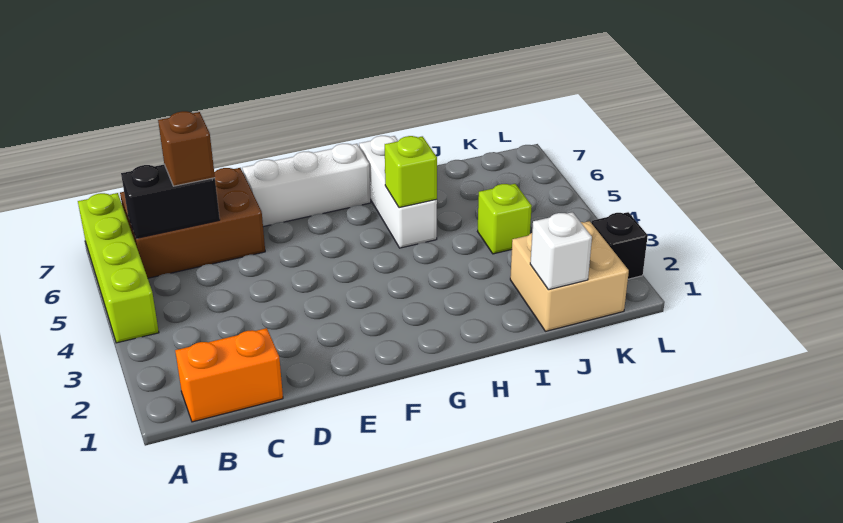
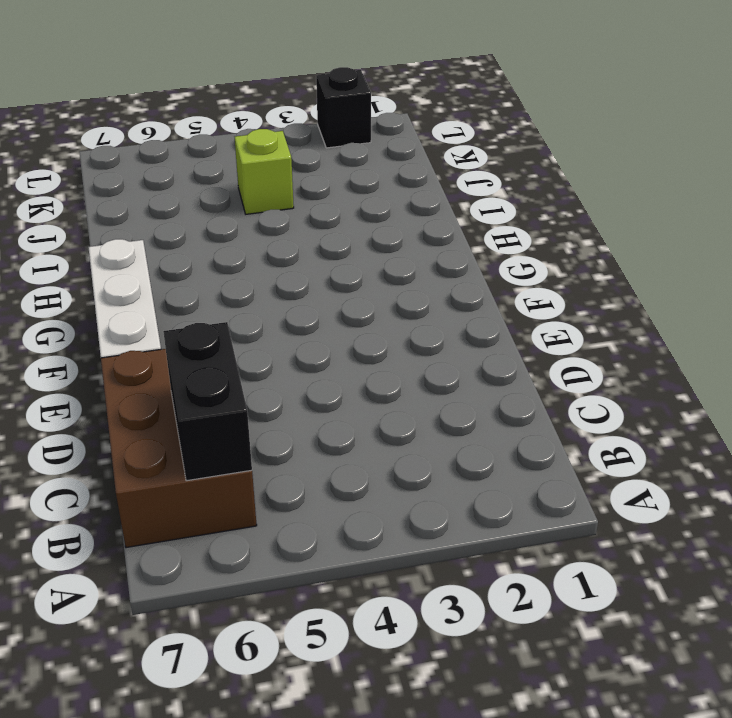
none -> lime 1x4 brick [78,193,159,343]
none -> orange 1x2 brick [175,328,283,422]
none -> white 1x3 brick [359,136,437,248]

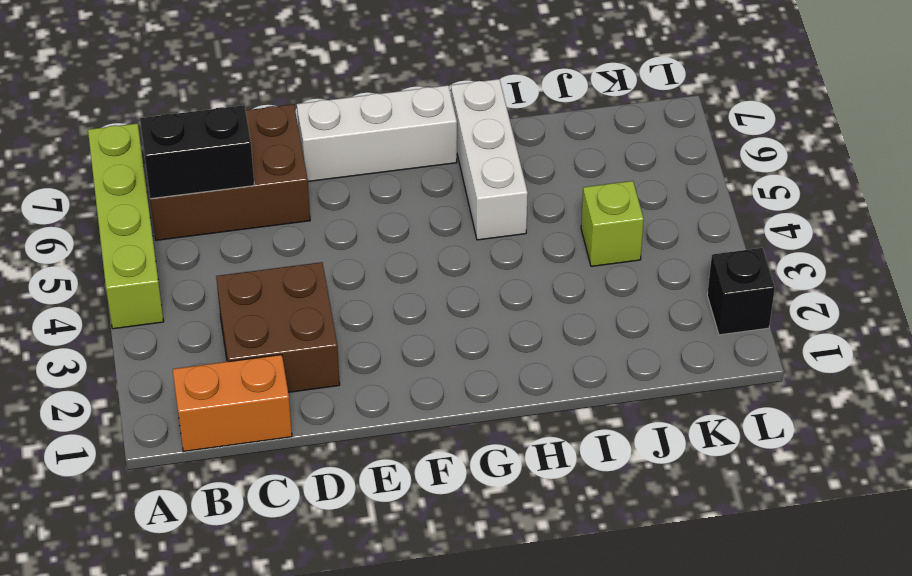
brown 2x2 brick [216,262,340,392] -> none
none -> tan 2x2 brick [510,221,629,331]
none -> lime 1x1 brick [385,136,437,208]
none -> white 1x1 brick [530,212,592,290]

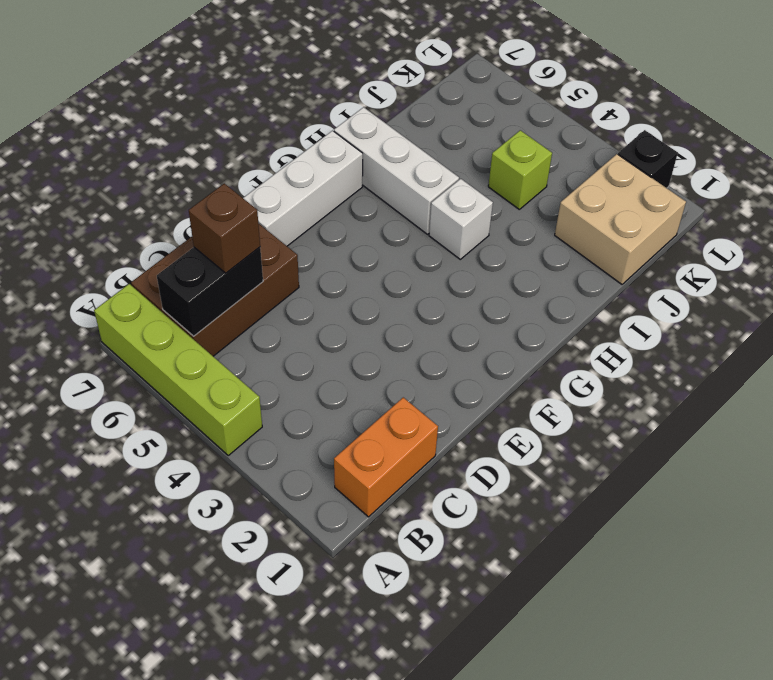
white 1x1 brick [429,179,493,259] -> white 1x1 brick moved to [530,212,592,290]
none -> lime 1x1 brick [385,136,437,208]

